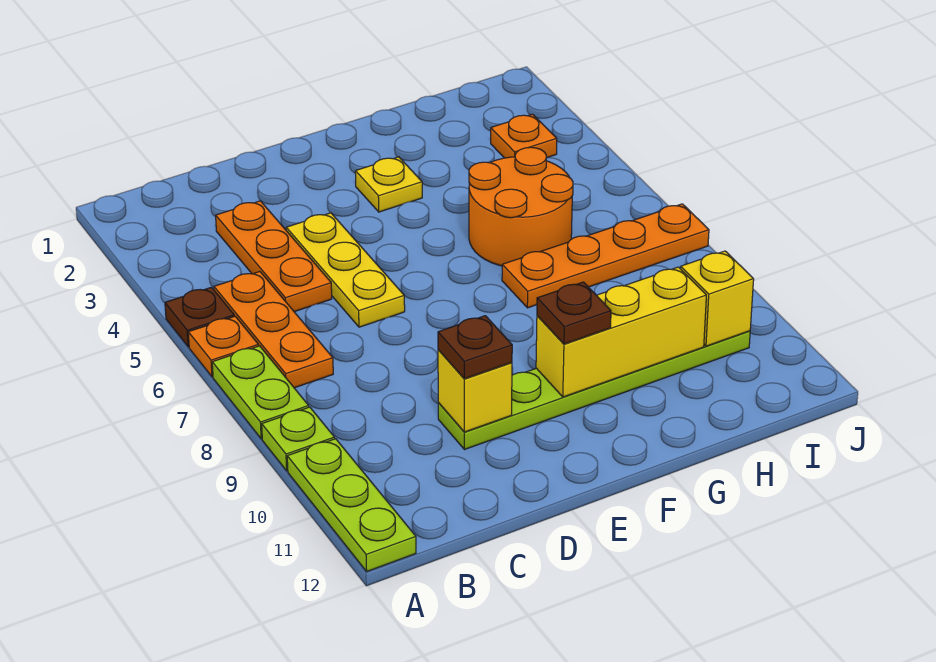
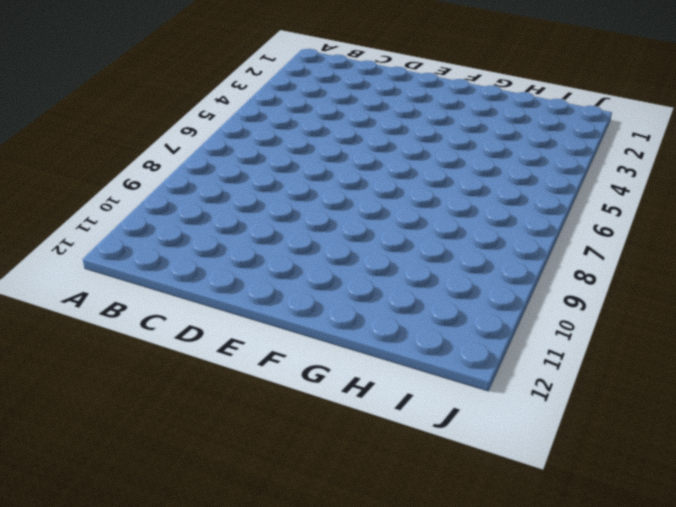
none -> brown 1x1 plate [165,287,234,347]
none -> orange 1x1 plate [188,316,259,377]
none -> lime 1x2 plate [212,346,309,439]

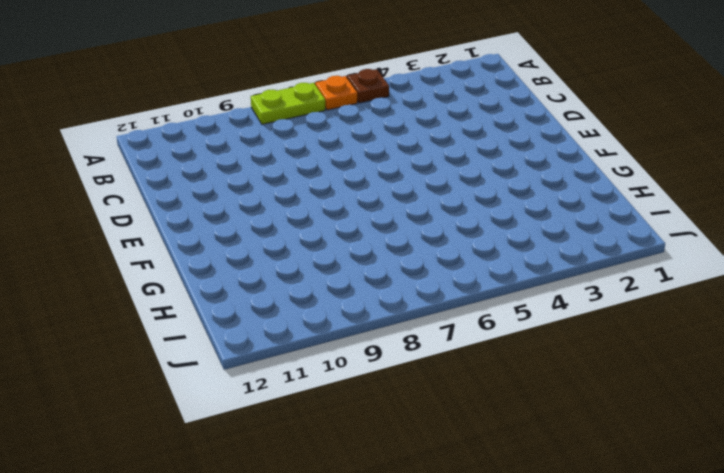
none -> lime 1x1 plate [262,407,335,471]
none -> lime 1x3 plate [287,439,416,571]
none -> orange 1x3 plate [214,272,333,388]

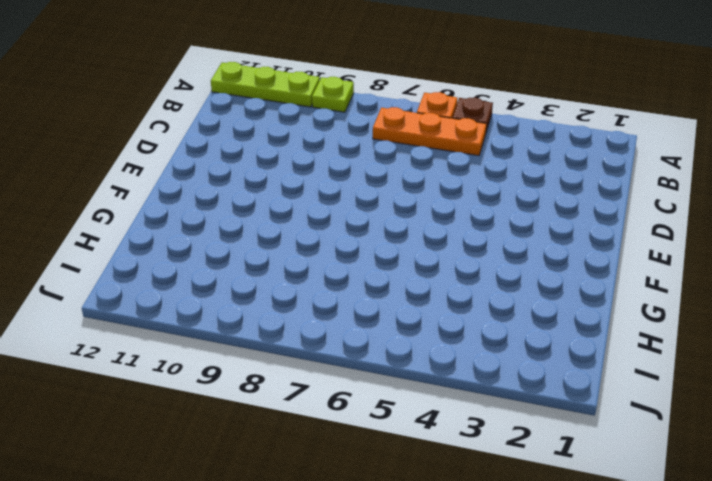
none -> lime 1x2 plate [212,346,309,439]
none -> orange 1x3 plate [216,201,332,312]
none -> yellow 1x3 plate [286,213,405,327]

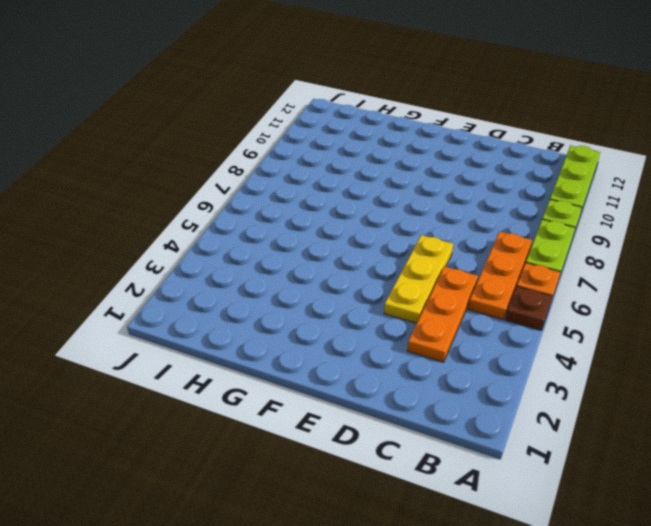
none -> lime 1x6 plate [438,331,750,450]
none -> yellow 1x1 plate [355,157,422,212]
none -> orange 2x2 round brick [469,147,573,266]

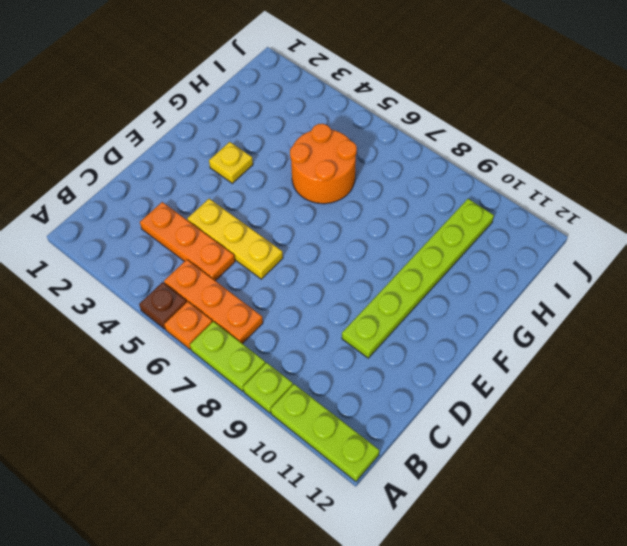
none -> orange 1x4 plate [502,204,709,308]
none -> orange 1x1 plate [491,114,557,158]
none -> yellow 1x1 brick [438,350,512,432]

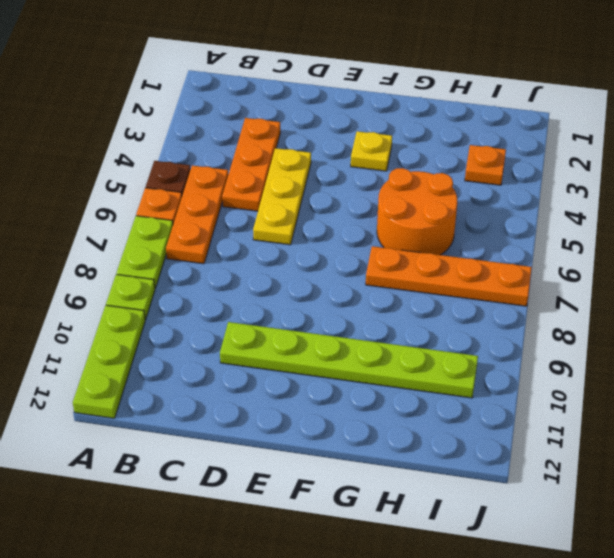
none -> yellow 1x1 brick [438,350,512,432]
none -> yellow 1x3 brick [536,267,706,397]
none -> yellow 1x1 brick [681,251,754,346]

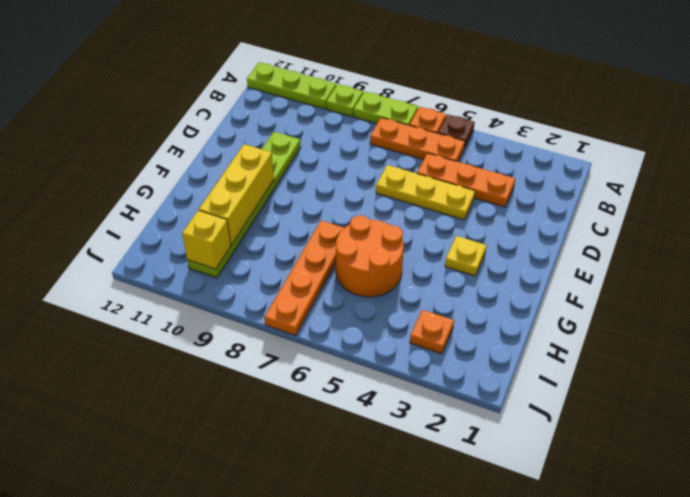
none -> yellow 1x1 brick [438,350,512,432]
none -> brown 1x1 plate [438,316,512,379]
none -> brown 1x1 plate [537,282,611,344]

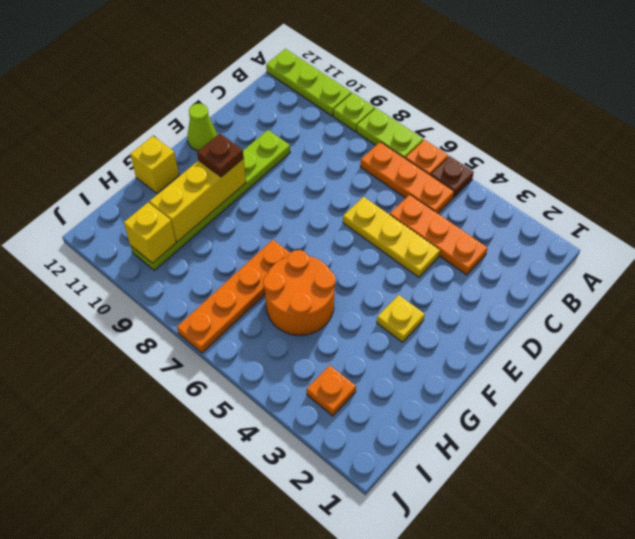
lime 1x1 cone [188,104,217,151] -> none
yellow 1x1 brick [130,136,179,194] -> yellow 1x1 brick moved to [438,350,512,432]
none -> brown 1x1 plate [438,316,512,379]

